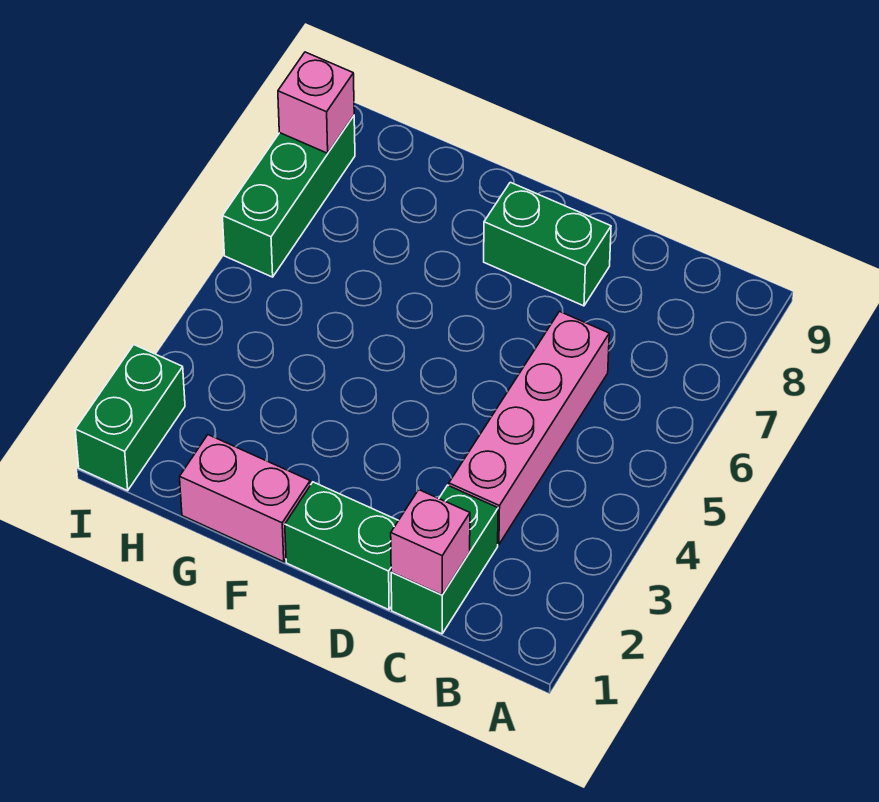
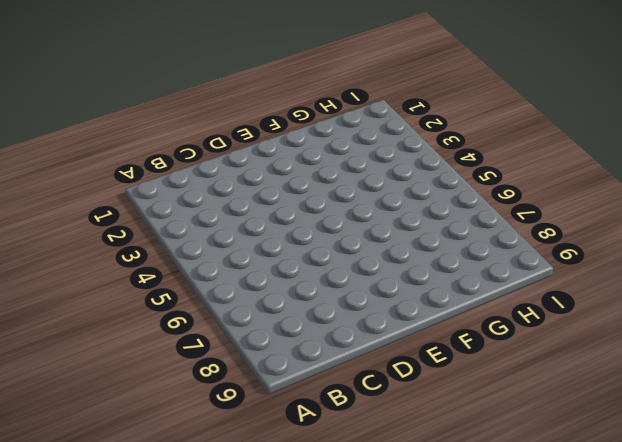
none -> green 1x2 brick [391,485,498,634]
none -> pink 1x4 brick [449,312,609,545]

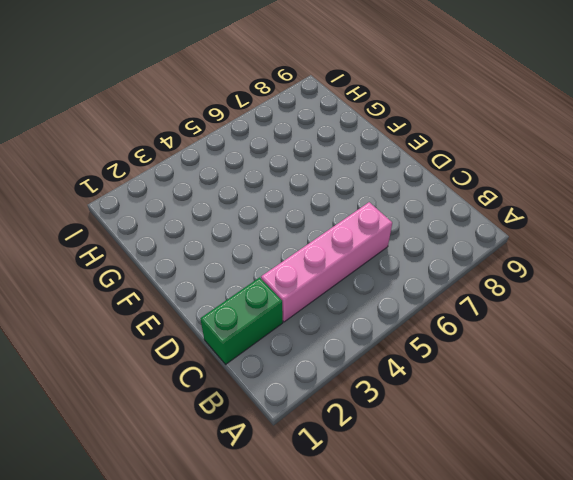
none -> green 1x2 brick [285,482,398,610]
none -> green 1x2 brick [484,182,611,306]

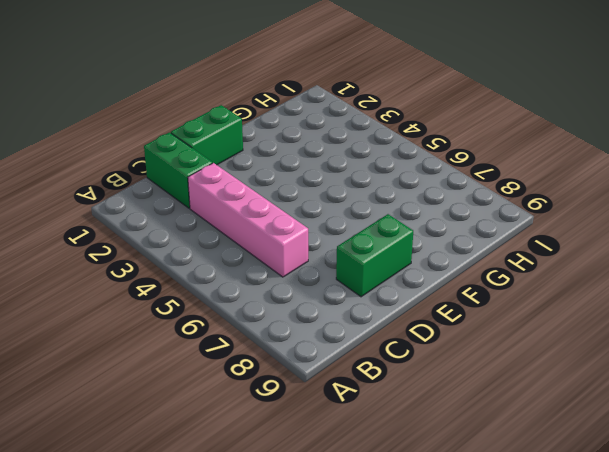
none -> pink 1x2 brick [180,435,310,562]
none -> green 1x2 brick [75,345,185,491]

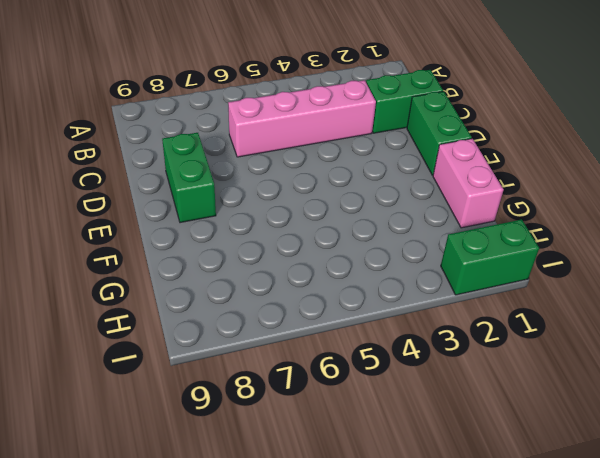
none -> green 1x3 brick [223,116,355,277]
none -> pink 1x1 brick [391,490,470,595]

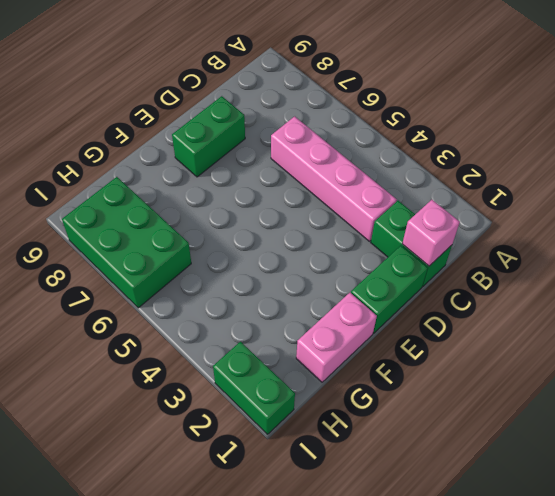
green 2x3 brick [62,177,191,308] -> green 1x3 brick [223,116,355,277]
none -> pink 1x1 brick [278,52,354,153]

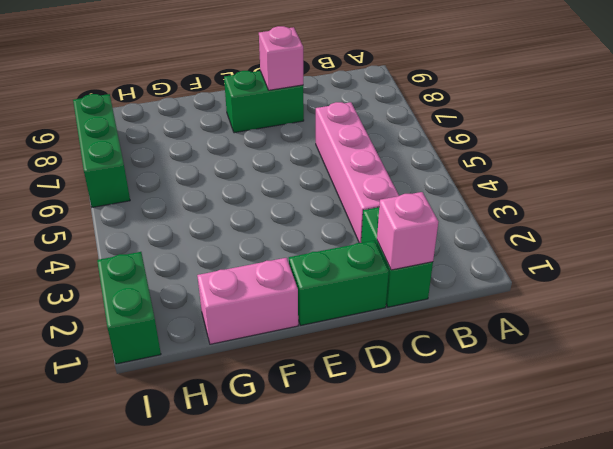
pink 1x1 brick [259,26,303,90] -> pink 1x1 brick moved to [278,52,354,153]

